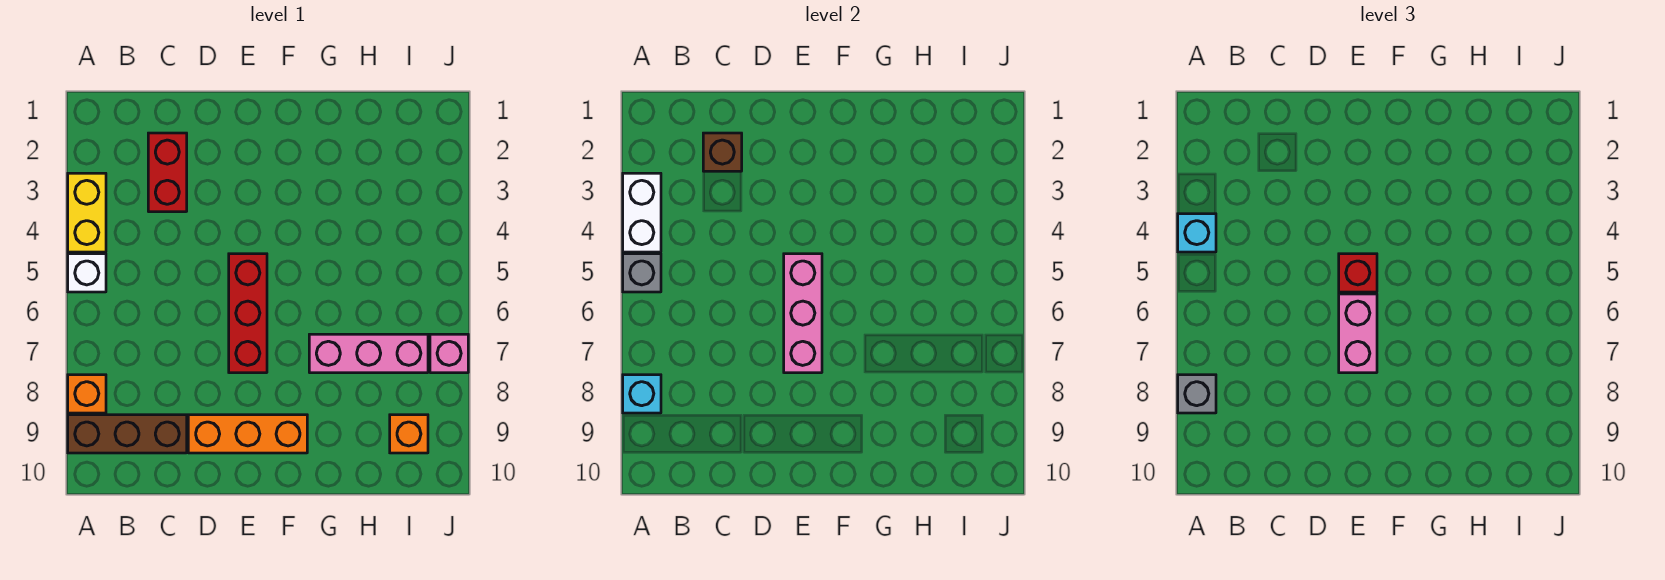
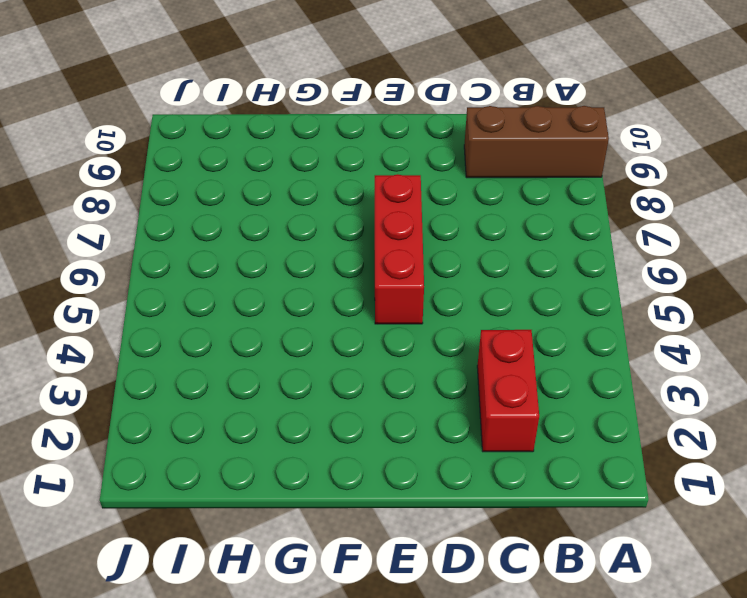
none -> yellow 1x2 brick [68,173,106,252]
none -> white 1x1 brick [68,254,106,292]
none -> orange 1x1 brick [68,375,106,413]

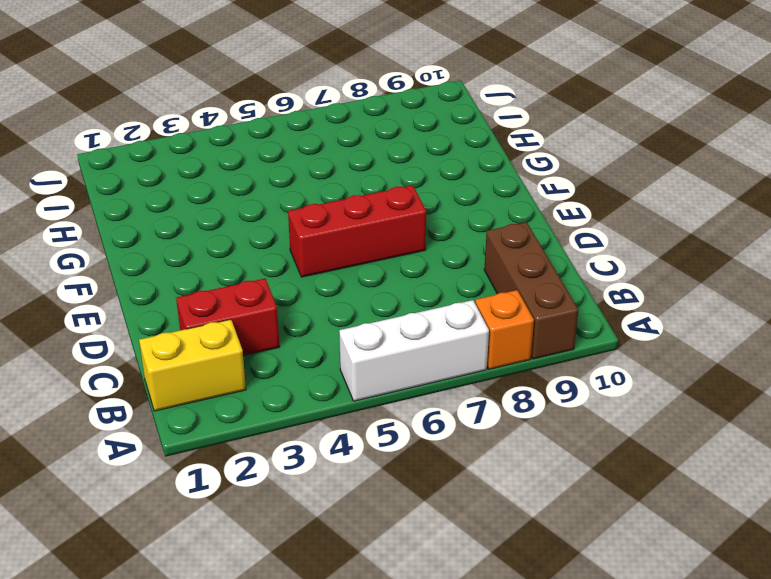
white 1x3 brick [339,300,489,401] -> white 1x1 brick [68,254,106,292]
yellow 1x2 brick [139,319,246,411] -> yellow 1x2 brick moved to [68,173,106,252]
none -> orange 1x3 brick [188,415,307,453]
none -> pink 1x3 brick [309,334,428,373]
none -> orange 1x1 brick [390,415,428,453]

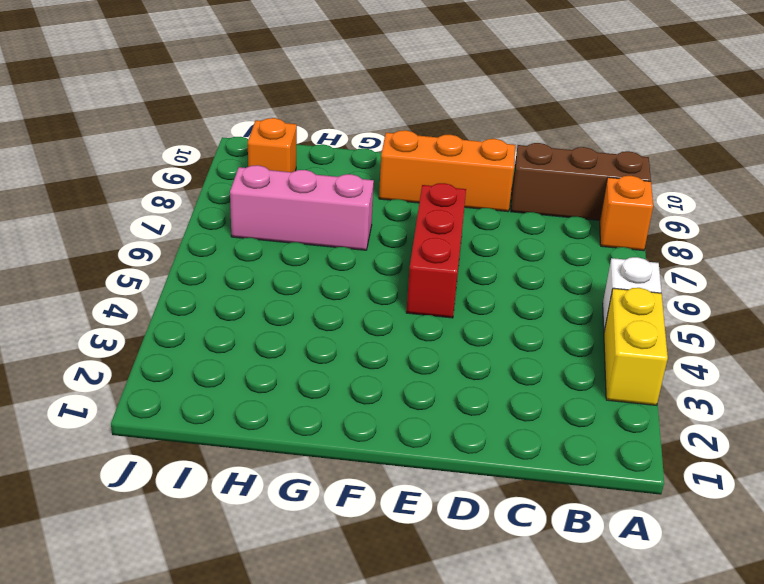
none -> red 1x2 brick [148,133,187,212]
none -> pink 1x1 brick [430,334,468,373]
none -> white 1x2 brick [623,173,661,252]

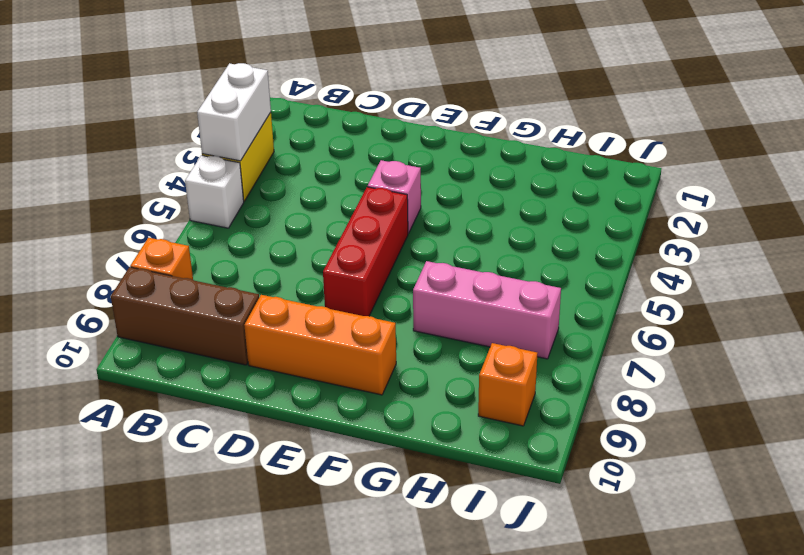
pink 1x1 brick [368,160,421,234] -> pink 1x1 brick moved to [430,334,468,373]
none -> red 1x2 brick [148,133,187,212]
none -> grey 1x1 brick [623,254,661,292]
none -> cyan 1x1 brick [623,375,661,413]

